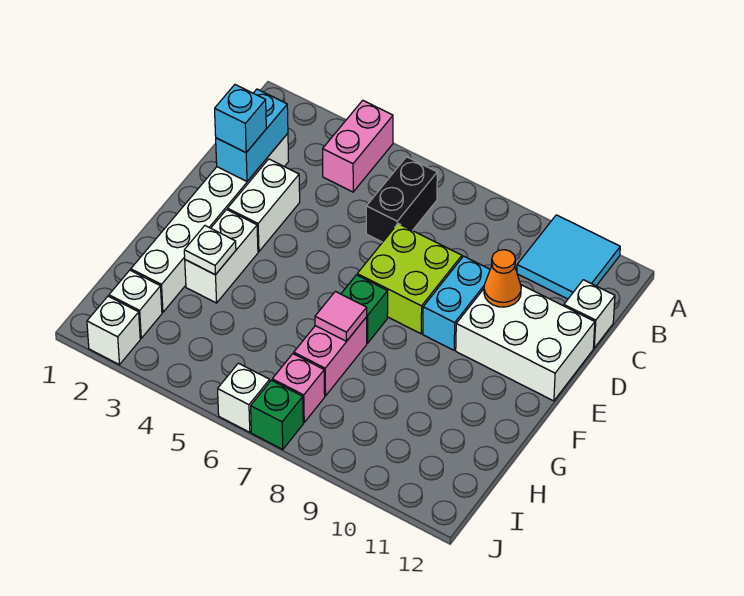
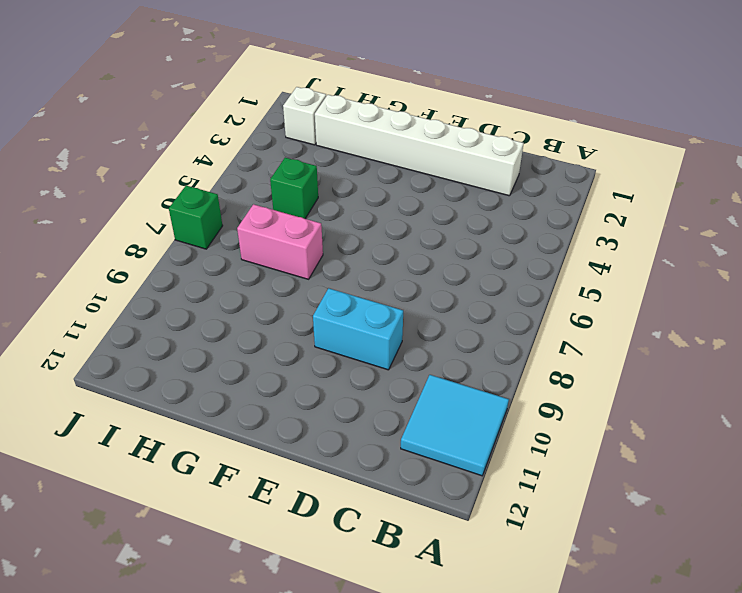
green 1x1 brick [270,158,318,219] -> green 1x1 brick moved to [341,275,388,343]
none -> pink 1x2 brick [323,100,393,192]
none -> black 1x2 brick [366,157,437,242]
none -> white 1x1 brick [564,280,615,348]

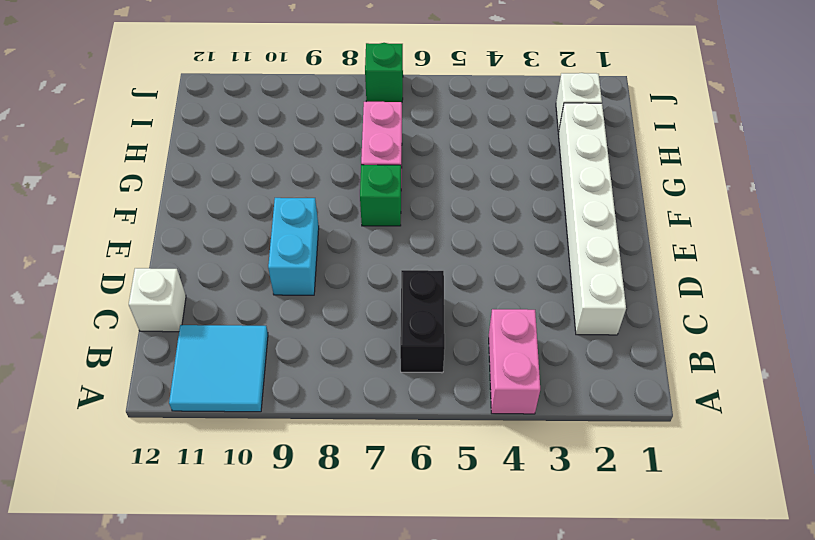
none -> white 1x2 brick [228,159,300,252]
none -> lime 2x2 brick [357,224,462,334]
none -> white 2x3 brick [456,285,595,401]

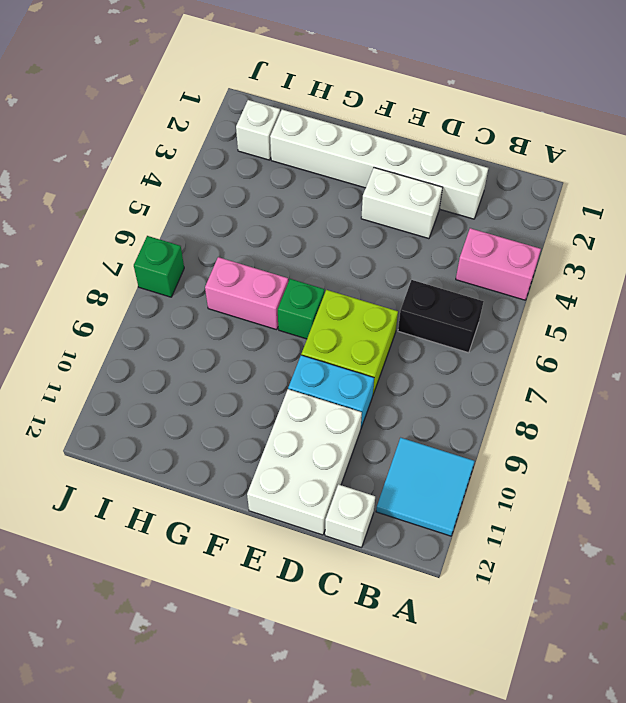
none -> white 1x2 brick [185,210,258,303]
none -> pink 1x1 brick [272,354,325,422]
none -> white 1x1 brick [87,296,140,365]

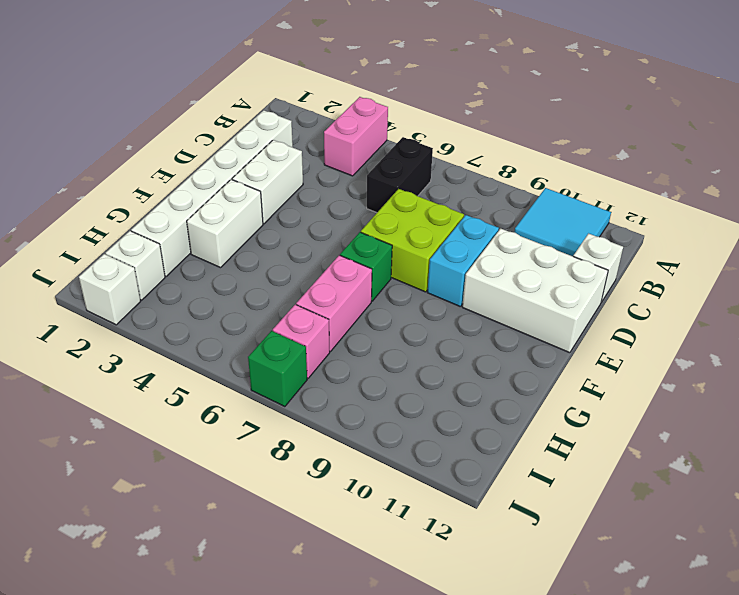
none -> white 1x1 brick [218,363,270,432]
none -> cyan 1x2 brick [216,89,288,181]
none -> orange 1x1 cone [484,250,521,307]

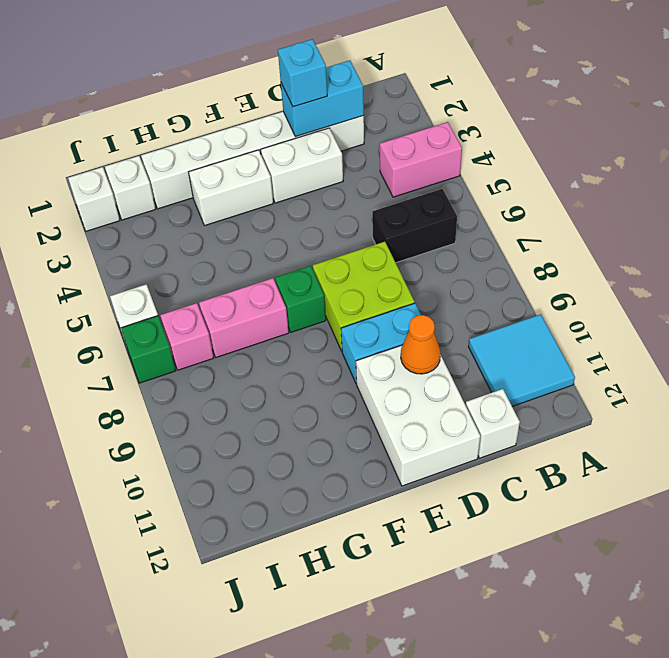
none -> white 1x1 plate [184,226,236,275]
none -> pink 1x1 tile [315,291,367,342]

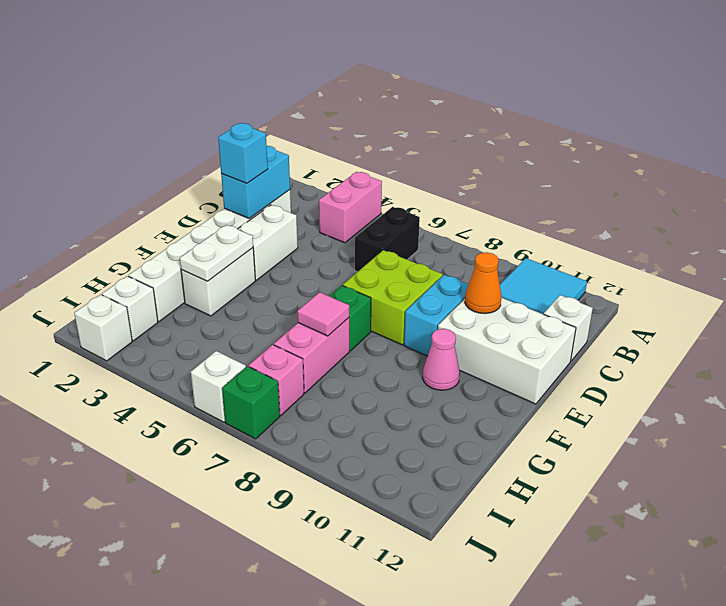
white 1x2 plate [180,225,253,281] -> white 1x1 plate [184,226,236,275]
pink 1x1 cone [423,329,460,390] -> none

